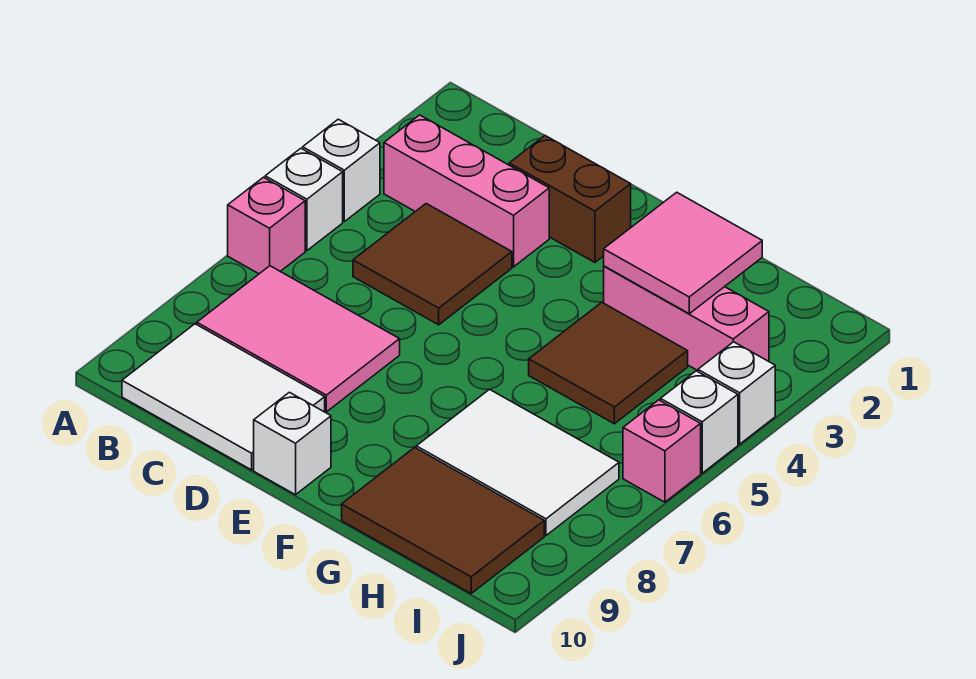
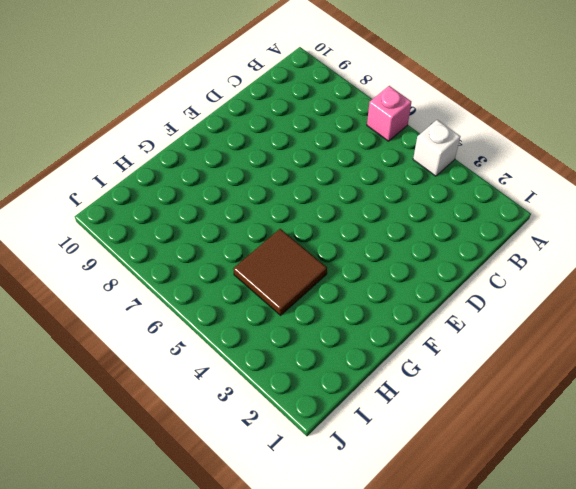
none -> white 1x1 brick [265,148,343,251]
none -> pink 1x3 brick [384,115,549,267]
none -> pink 2x3 tile [197,266,400,412]

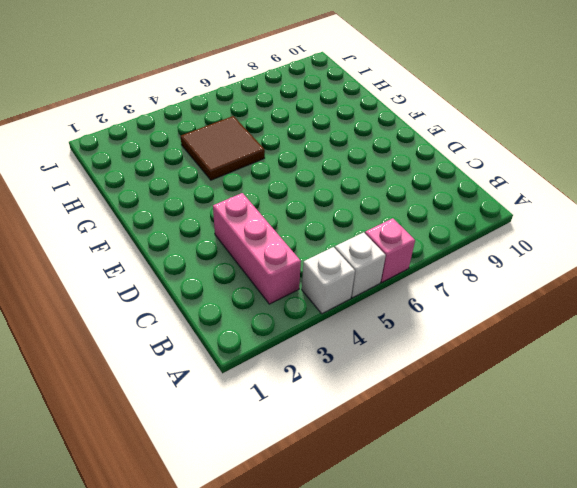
none -> pink 2x3 tile [197,266,400,412]
none -> white 2x3 tile [122,324,325,470]
none -> brown 2x2 tile [353,204,512,325]

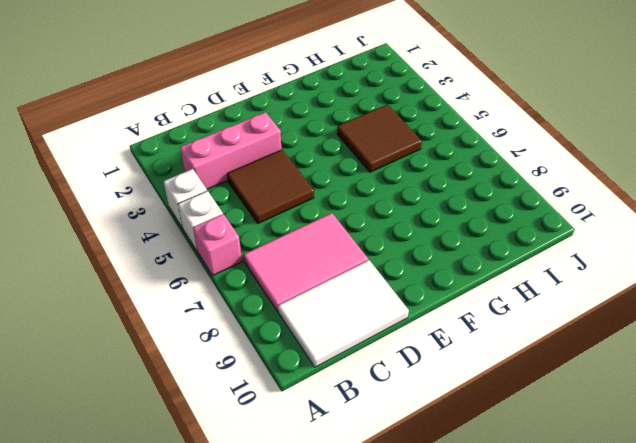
none -> brown 1x2 brick [509,136,631,262]
none -> white 1x1 brick [254,392,331,495]
none -> pink 1x3 brick [604,266,769,371]

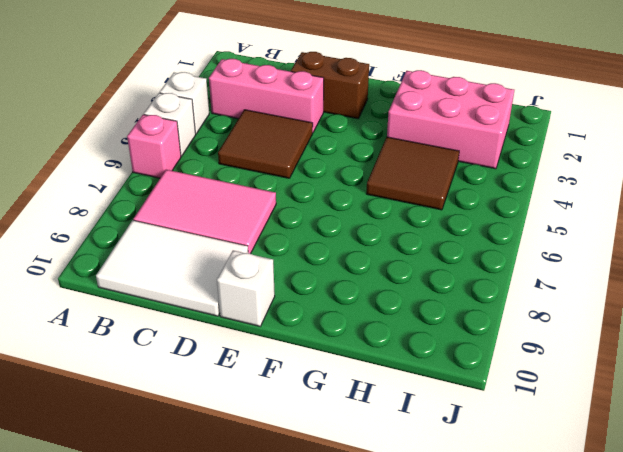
pink 2x3 brick [387,70,514,169] -> pink 1x3 brick [604,266,769,371]
none -> white 2x3 tile [416,389,619,535]
none -> brown 2x3 tile [342,447,544,593]
none -> white 1x1 brick [698,342,775,444]

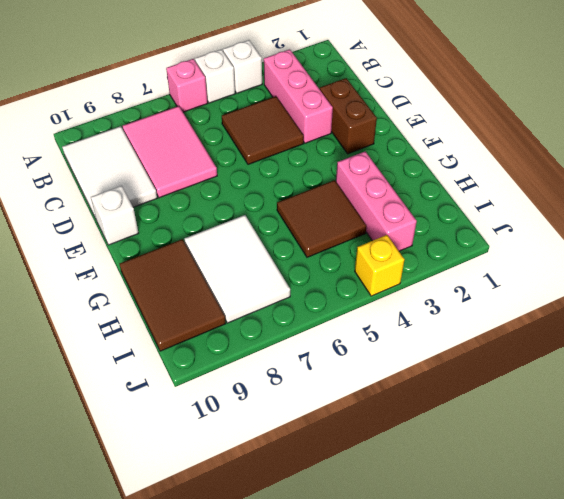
yellow 1x1 brick [355,235,404,296] -> white 1x1 brick [698,342,775,444]
none -> white 1x1 brick [660,371,738,473]
none -> pink 1x1 brick [623,400,701,502]
none -> pink 2x2 tile [604,192,762,314]

